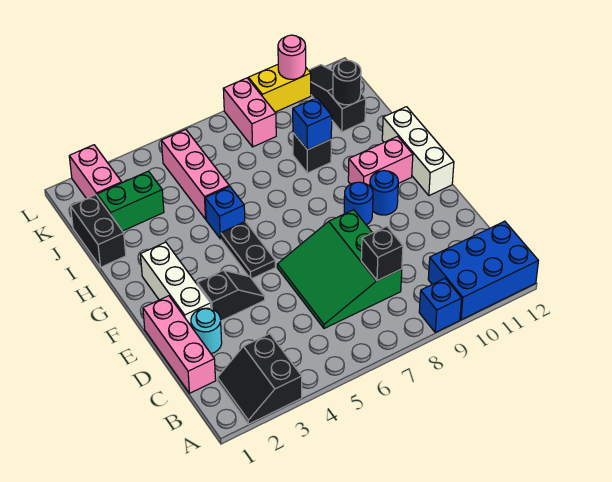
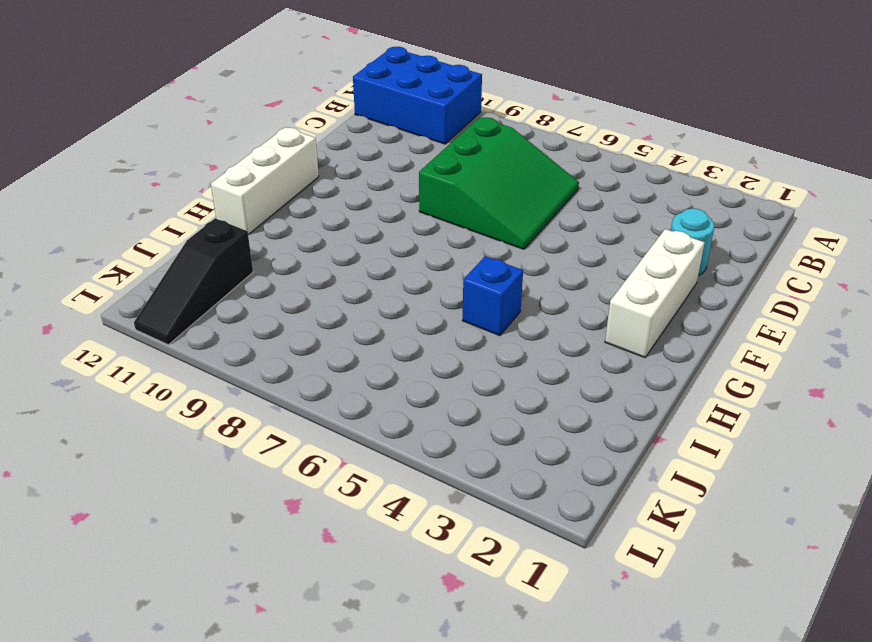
none -> black 2x2 slope [217,334,302,424]
none -> blue 1x1 brick [419,278,462,332]
none -> pink 1x3 brick [143,296,216,393]

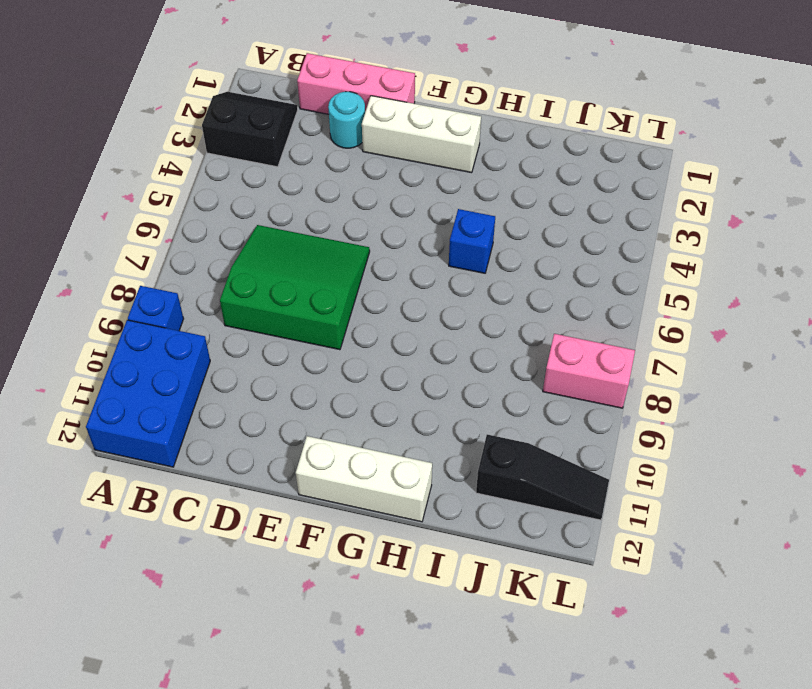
none -> black 1x2 slope [197,270,265,321]
none -> black 1x2 plate [221,222,275,279]
none -> blue 1x1 round brick [344,182,373,225]

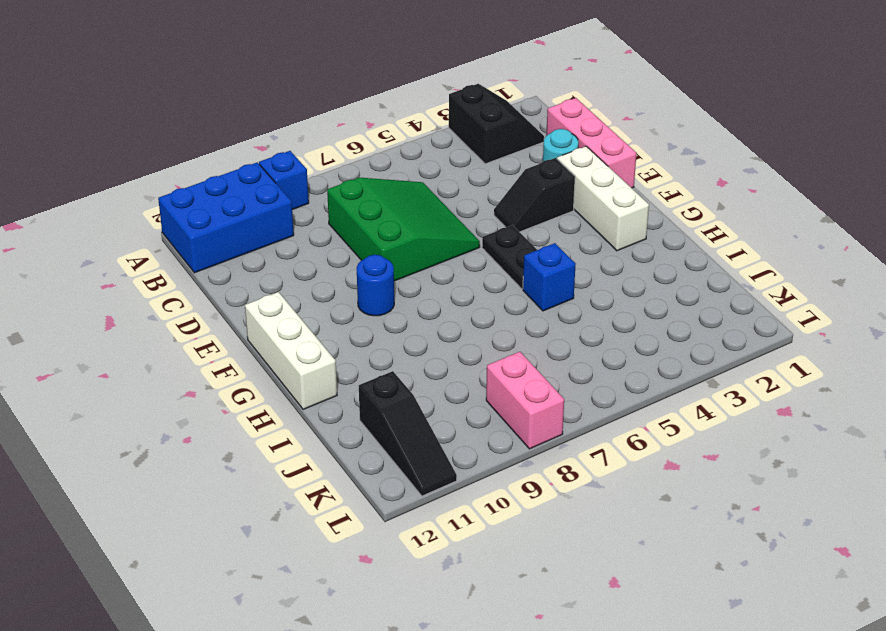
none -> blue 1x1 round brick [370,171,398,215]
none -> pink 1x2 brick [348,136,413,186]
none -> black 1x2 brick [71,195,126,267]

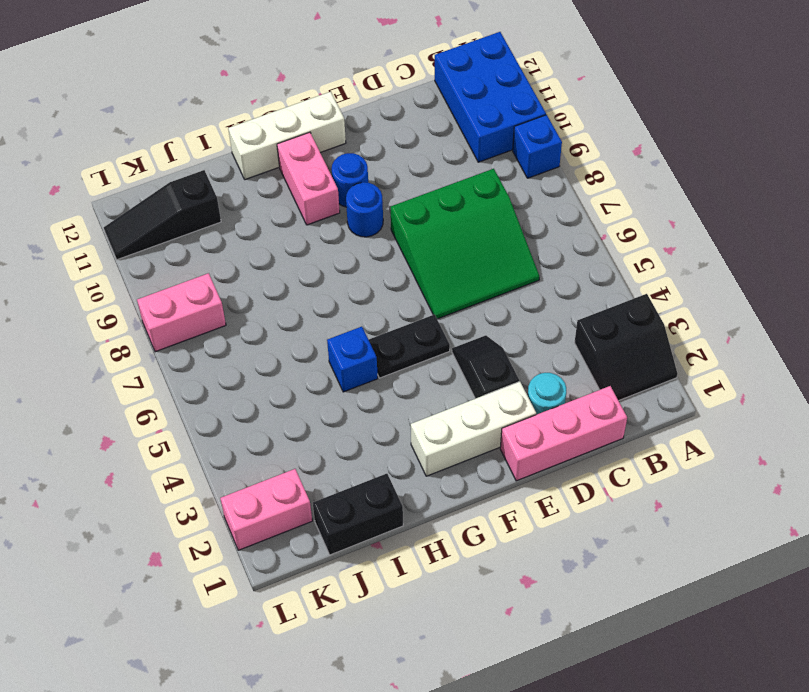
none -> pink 1x3 brick [161,129,229,219]
none -> black 1x1 brick [293,133,331,173]
none -> green 1x2 brick [97,171,164,231]

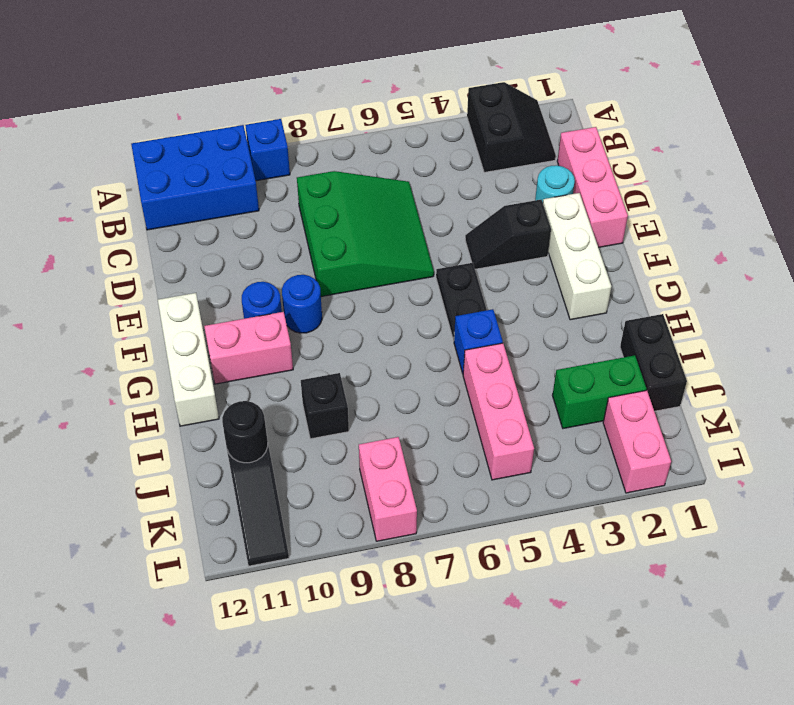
none -> yellow 1x2 brick [248,65,311,112]
none -> black 1x1 brick [361,226,403,281]
none -> blue 1x1 brick [293,98,332,150]

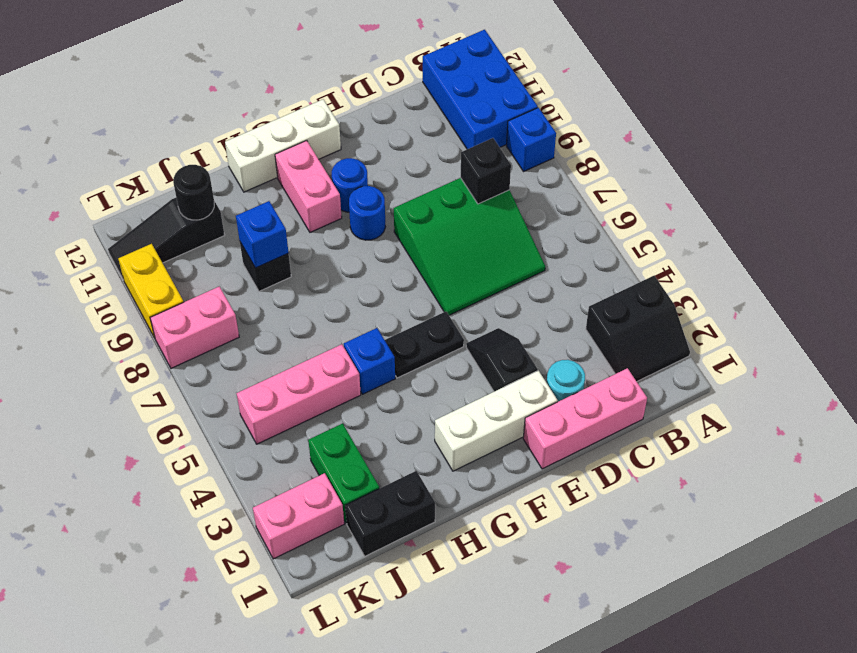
none -> pink 1x1 round brick [278,35,306,79]

